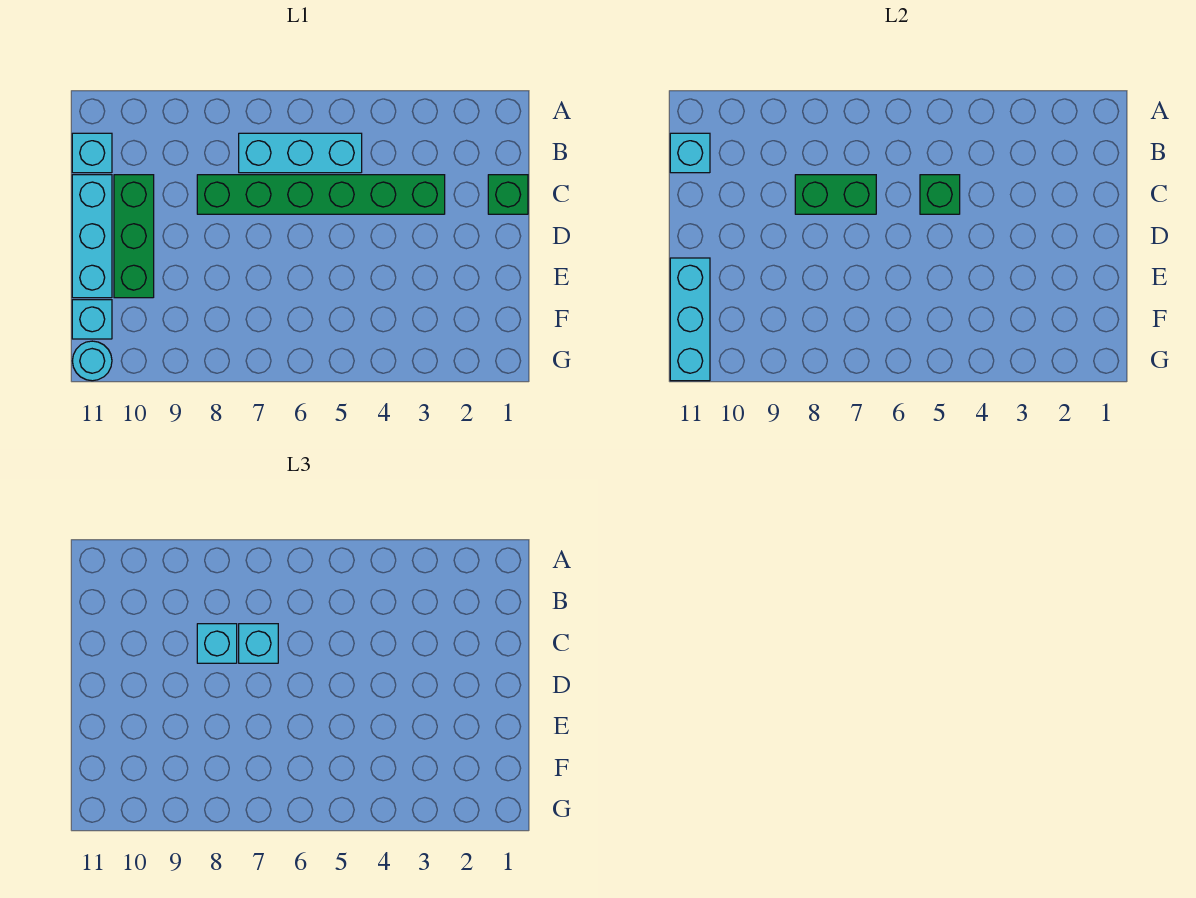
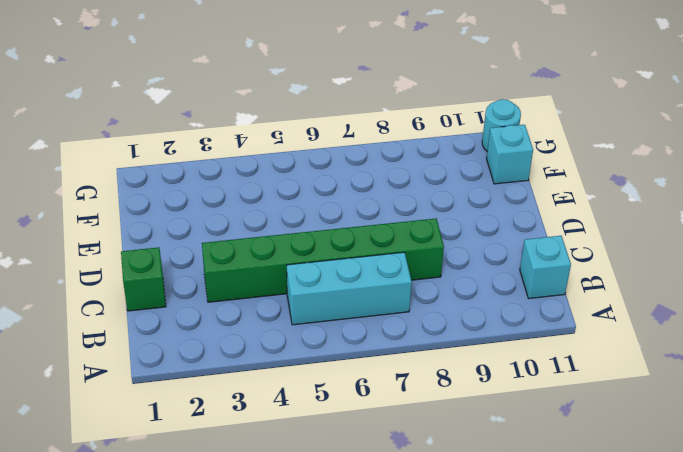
none -> green 1x3 brick [114,175,154,298]
none -> cyan 1x3 brick [72,175,112,298]
none -> cyan 1x1 brick [670,133,710,173]

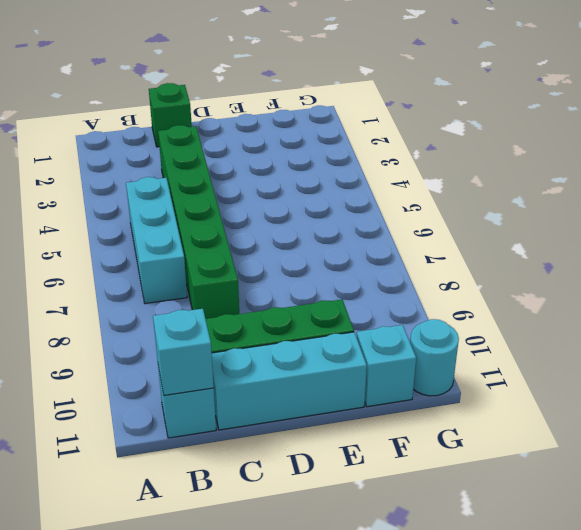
none -> green 1x1 brick [920,175,960,214]
none -> green 1x2 brick [795,175,876,214]
none -> cyan 1x3 brick [670,258,710,381]

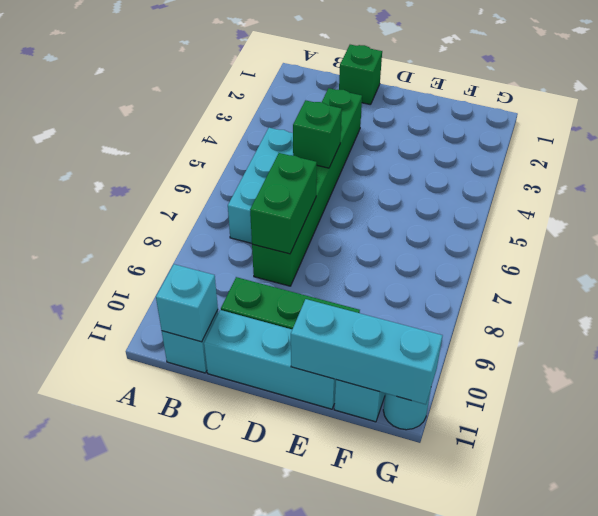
none -> cyan 1x1 brick [239,624,278,663]
none -> cyan 1x1 brick [197,624,237,663]

